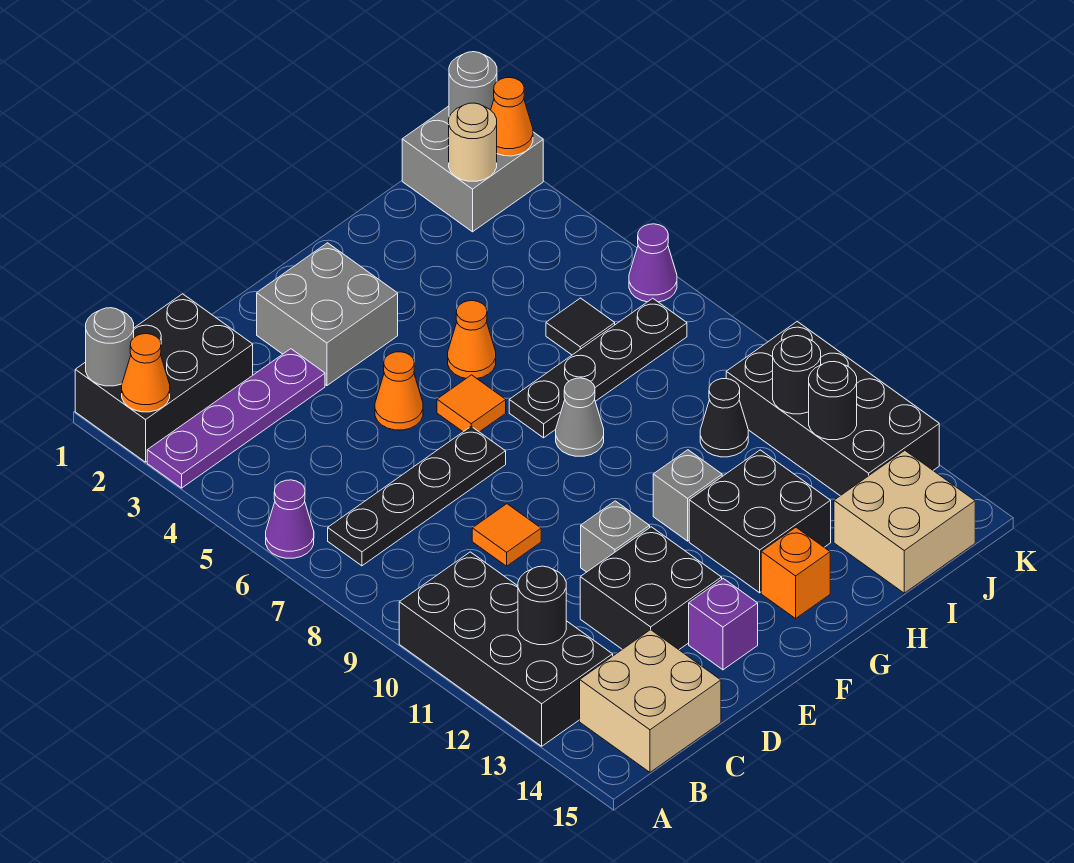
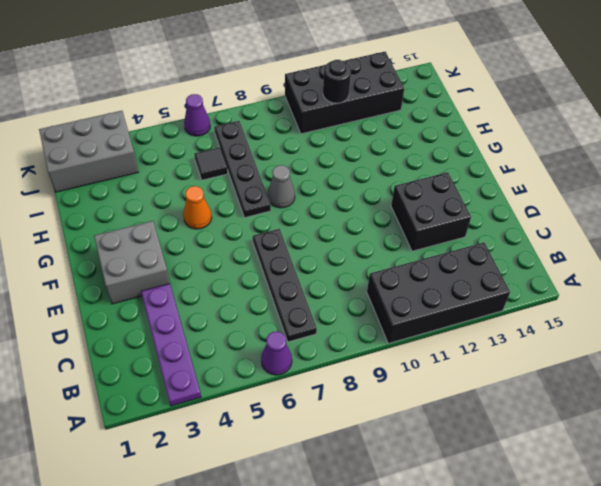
grey 2x3 brick [39,111,138,192] -> grey 2x2 brick [402,106,543,232]
none -> black 2x3 brick [75,294,253,462]
none -> tan 2x2 brick [580,630,721,772]
none -> orange 1x1 tile [472,504,541,566]
none -> orange 1x1 cone [375,352,423,430]

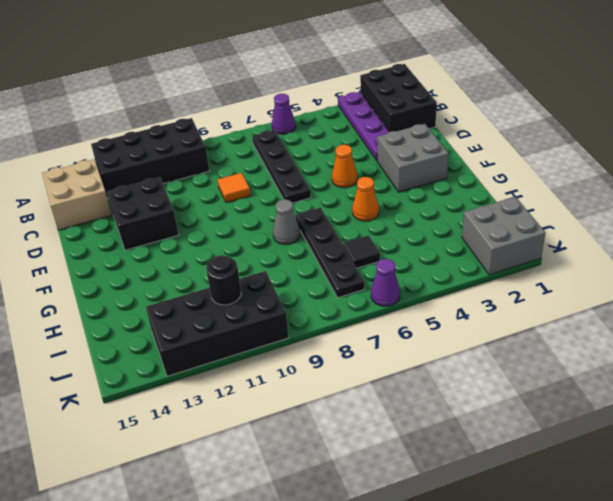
none -> grey 1x1 brick [581,501,650,572]
none -> purple 1x1 brick [689,578,758,670]
none -> orange 1x1 tile [437,375,506,432]
none -> grey 1x1 brick [653,450,722,541]

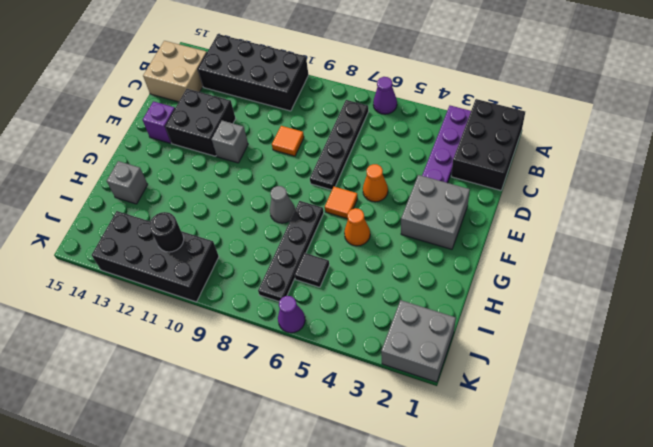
grey 1x1 brick [107,161,148,204] -> grey 1x1 brick moved to [653,450,722,541]
none -> black 2x2 brick [689,450,831,593]
none -> orange 1x1 brick [761,527,830,618]
none -> black 1x1 cone [700,379,748,457]
none -> tan 2x2 brick [834,451,975,593]

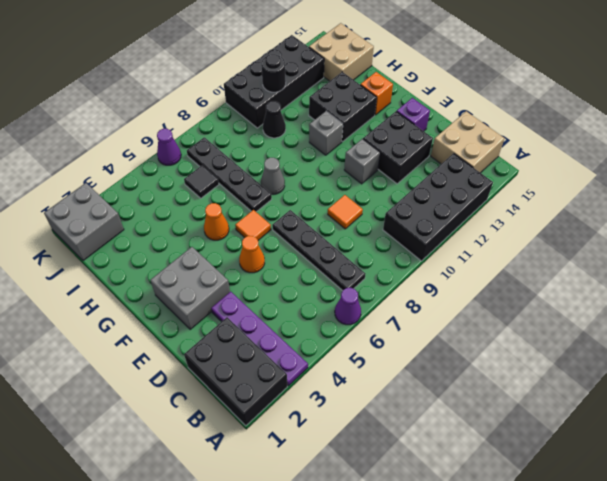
none -> grey 1x1 round brick [86,308,134,386]
none -> orange 1x1 cone [122,334,170,412]
none -> black 1x1 round brick [518,566,566,645]
none -> tan 1x1 round brick [449,103,497,181]

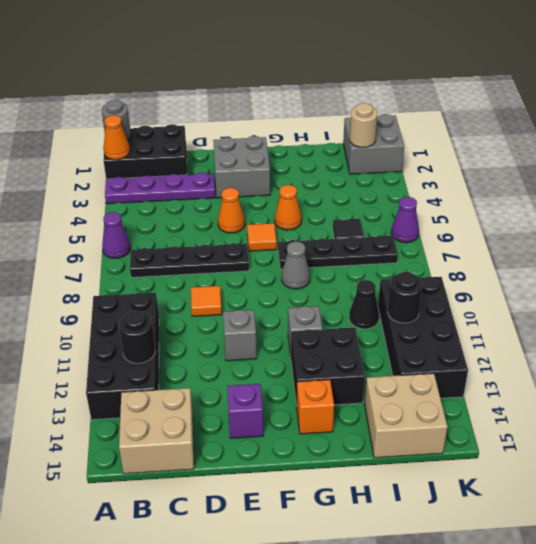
none -> black 2x2 brick [580,527,722,650]
none -> black 1x1 round brick [809,362,857,440]
none -> grey 1x1 round brick [449,52,497,117]
none -> orange 1x1 cone [491,78,533,156]

